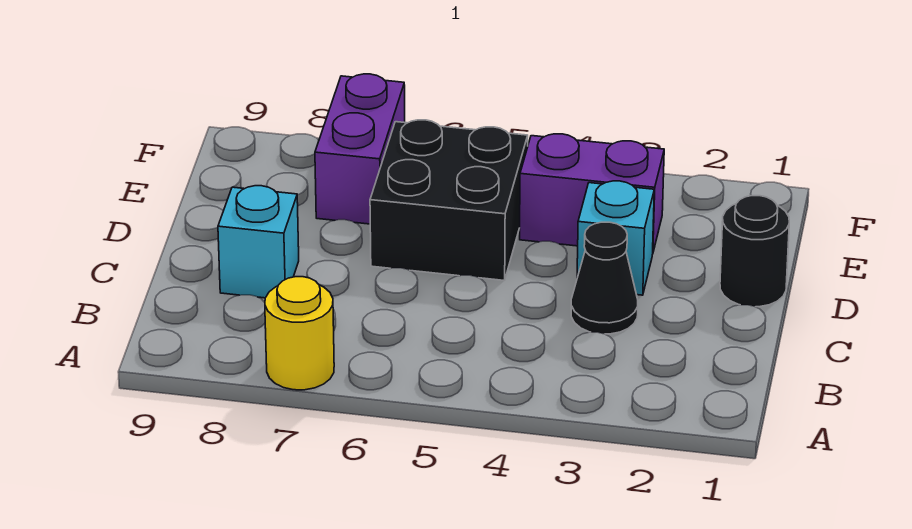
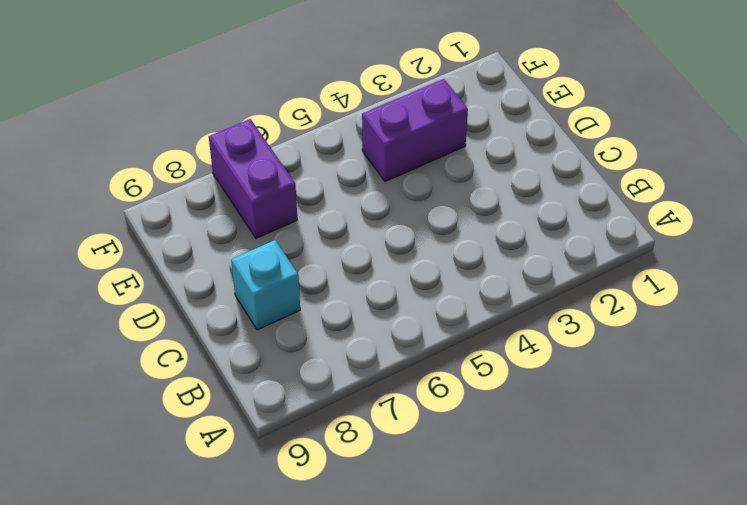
none -> yellow 1x1 round brick [265,277,334,390]
none -> black 1x1 cone [571,222,638,334]

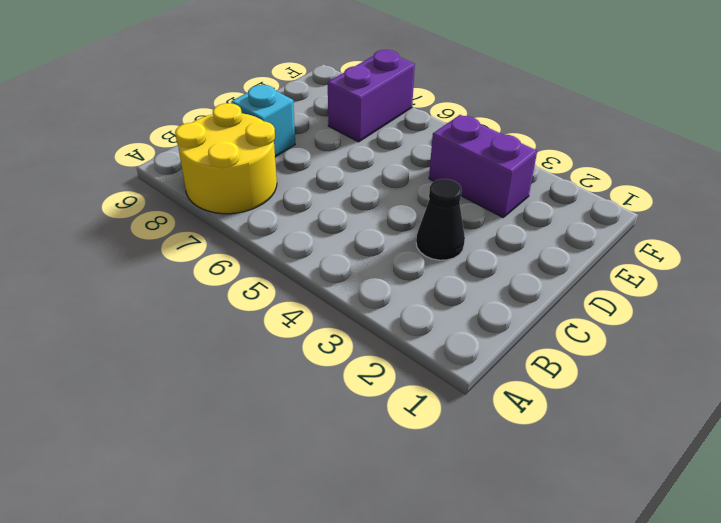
yellow 2x2 round brick [175,103,277,214] -> yellow 1x1 round brick [265,277,334,390]
none -> black 1x1 round brick [720,196,789,307]
none -> cyan 1x1 brick [577,181,654,295]

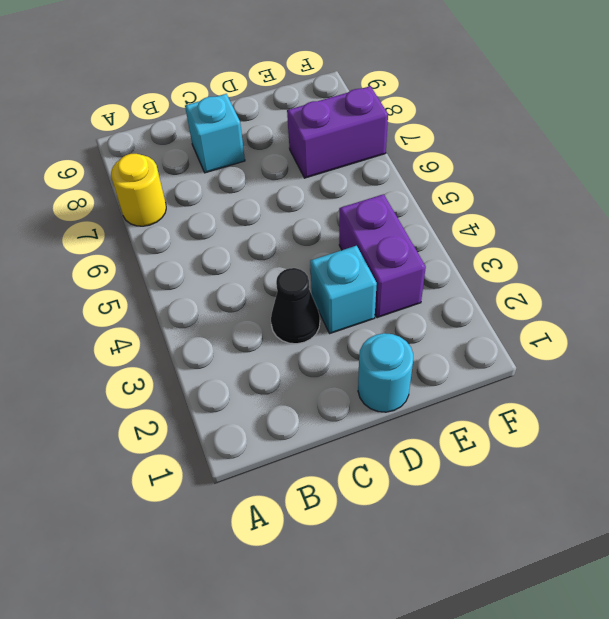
cyan 1x1 round brick [358,333,413,412] -> black 1x1 round brick [720,196,789,307]
none -> black 2x2 brick [370,120,528,281]

